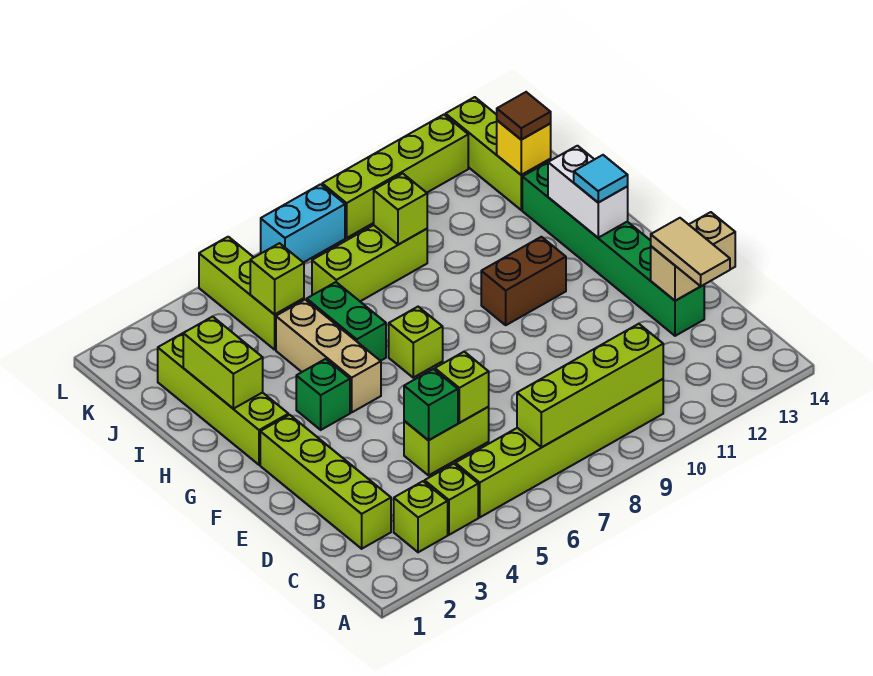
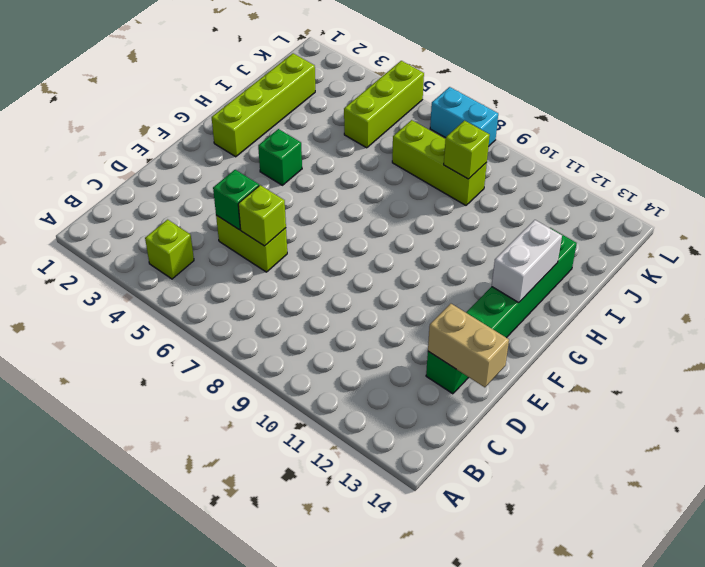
none -> lime 1x1 brick [394,481,448,552]
none -> lime 1x6 brick [455,379,663,517]
none -> lime 1x4 brick [260,415,391,549]

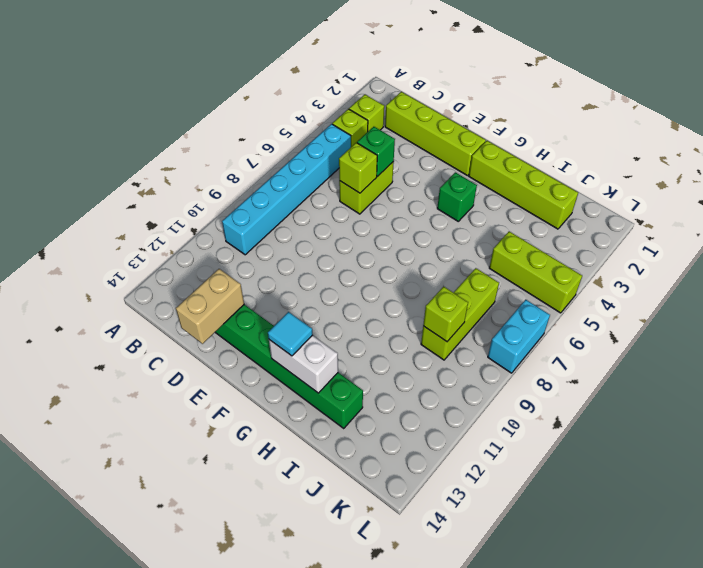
cyan 1x6 brick [222,124,351,255] -> lime 1x6 brick [455,379,663,517]
none -> tan 1x3 brick [276,300,381,412]
none -> lime 1x1 brick [389,307,443,378]
none -> brown 1x2 brick [481,237,566,325]

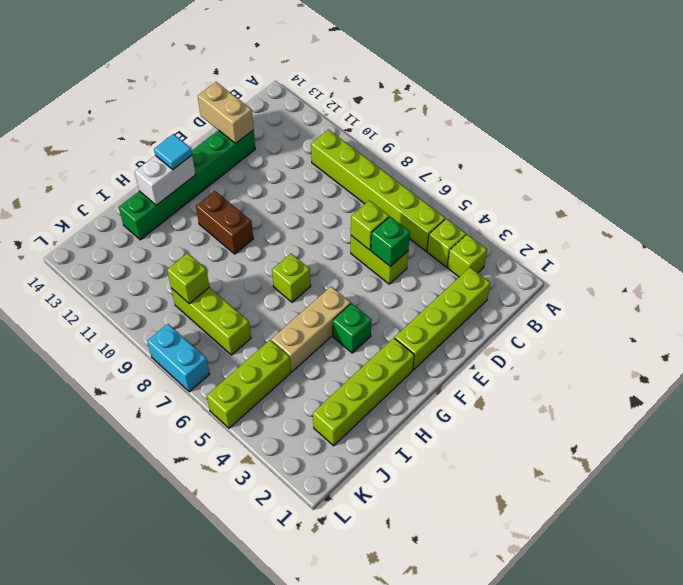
none -> green 1x2 brick [307,282,386,361]
none -> lime 1x3 brick [446,97,551,210]
none -> lime 1x4 brick [322,115,468,238]

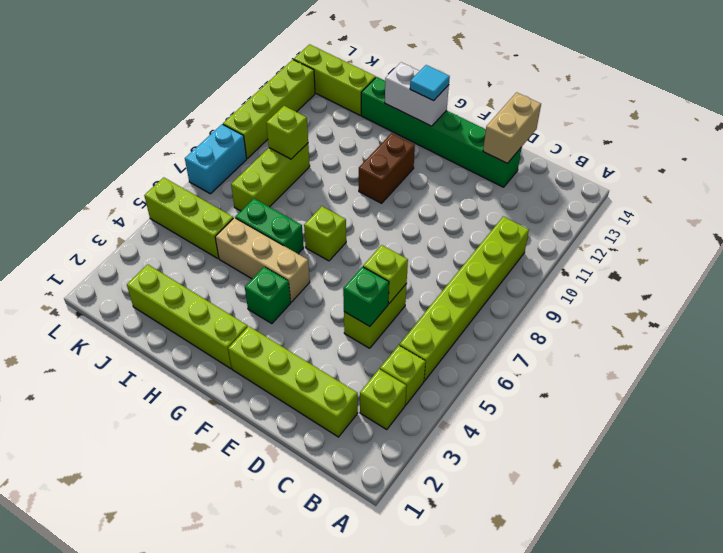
none -> lime 1x4 brick [517,324,663,447]
none -> lime 1x2 brick [183,317,263,409]
none -> lime 1x1 brick [250,243,304,315]

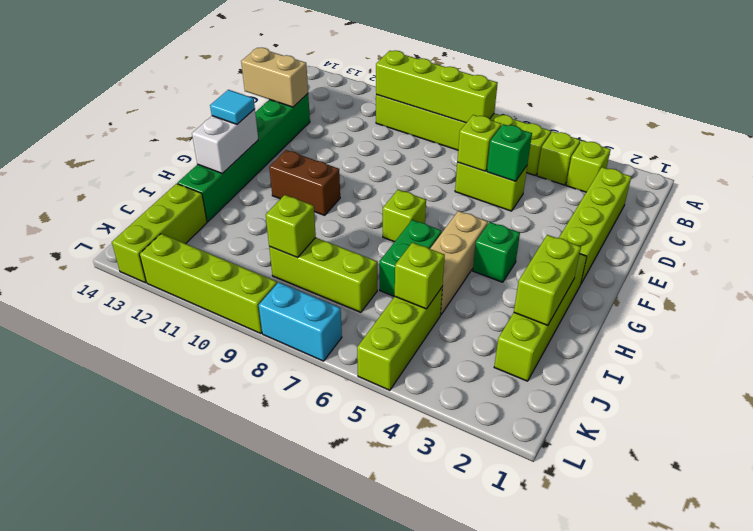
none -> yellow 1x1 brick [497,120,551,175]
none -> tan 1x2 tile [651,218,730,286]
none -> brown 1x1 tile [497,92,551,140]

